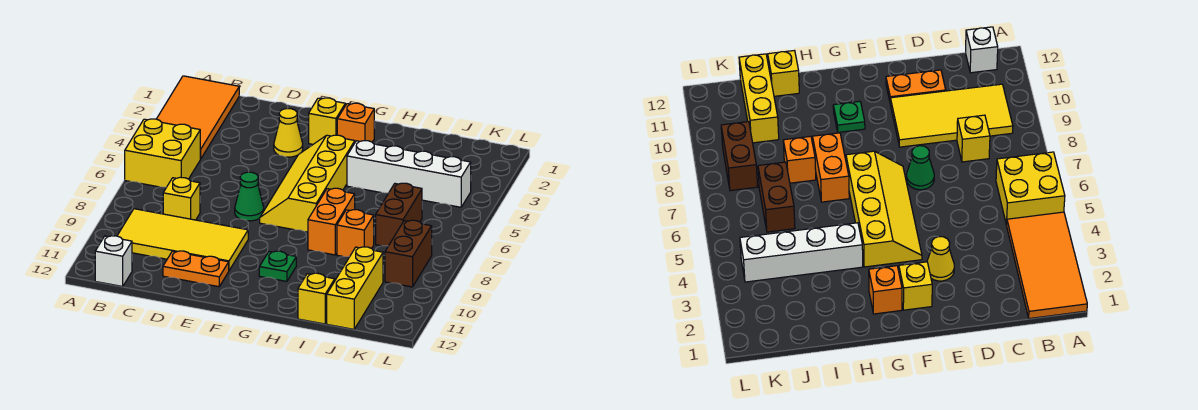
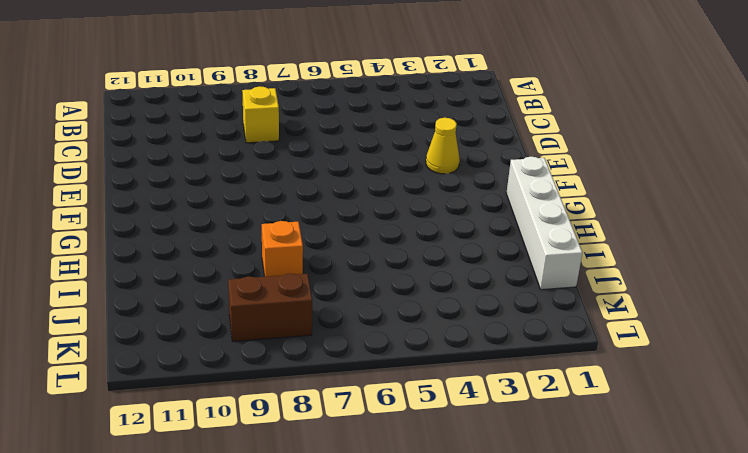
white 1x4 brick [506,157,582,290] -> white 1x4 brick moved to [347,141,471,207]
none -> orange 2x4 tile [157,76,239,159]
none -> yellow 2x2 brick [125,119,201,187]
none -> yellow 2x4 tile [117,209,248,270]

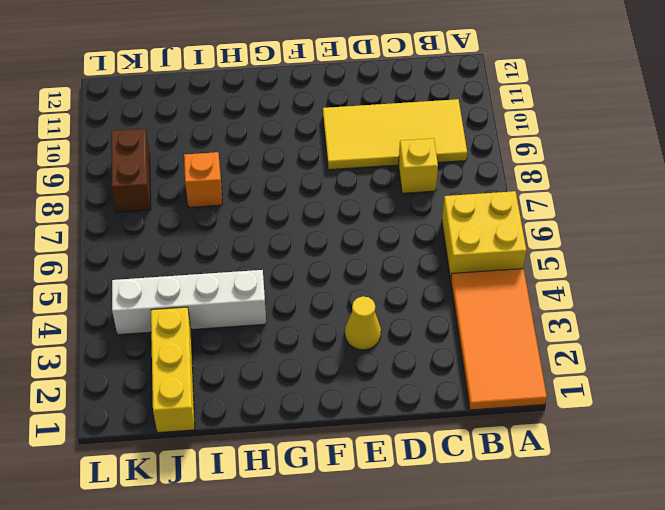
yellow 1x3 brick [151,307,195,433] -> yellow 1x3 brick moved to [327,247,383,329]
none -> white 1x1 brick [95,236,132,286]
none -> orange 1x2 plate [163,251,229,287]
none -> green 1x1 cone [235,172,264,221]

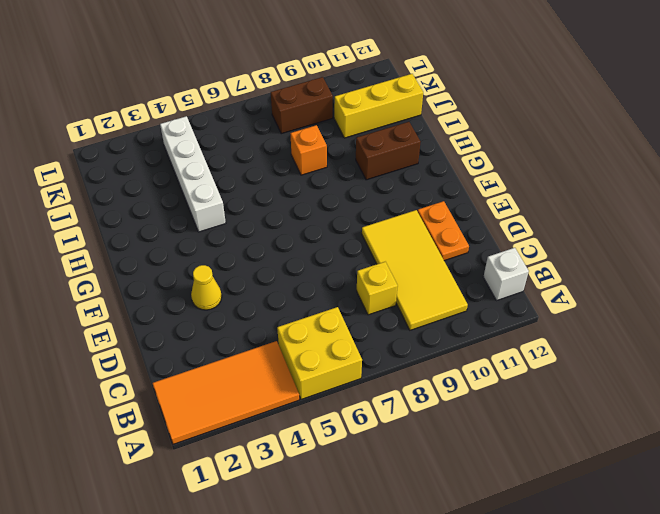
brown 1x2 brick [356,122,421,180] -> brown 1x2 brick moved to [376,183,422,246]
none -> green 1x1 cone [235,172,264,221]
none -> yellow 1x1 brick [309,98,345,144]
none -> yellow 2x4 slope [260,135,355,232]

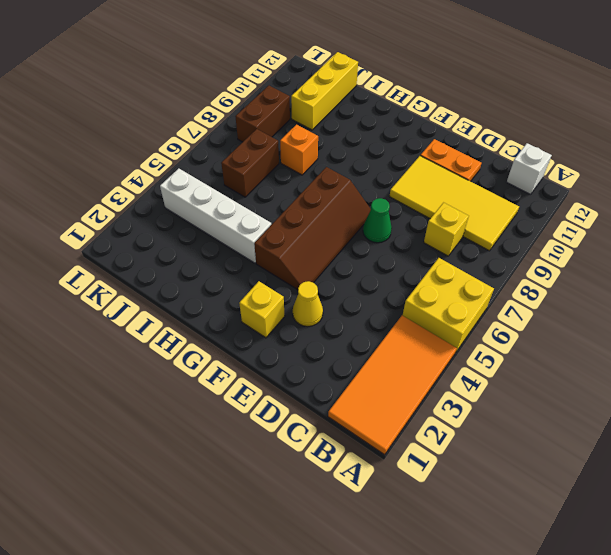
brown 2x4 slope [254,167,371,290] -> yellow 2x4 slope [260,135,355,232]
none -> orange 1x1 brick [337,103,374,142]
none -> green 1x1 plate [259,251,296,281]
none -> orange 1x2 brick [308,188,355,255]

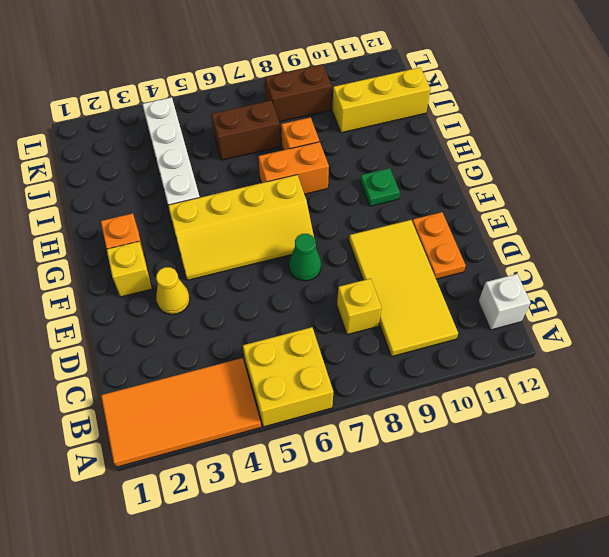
none -> yellow 1x1 brick [298,273,335,324]

